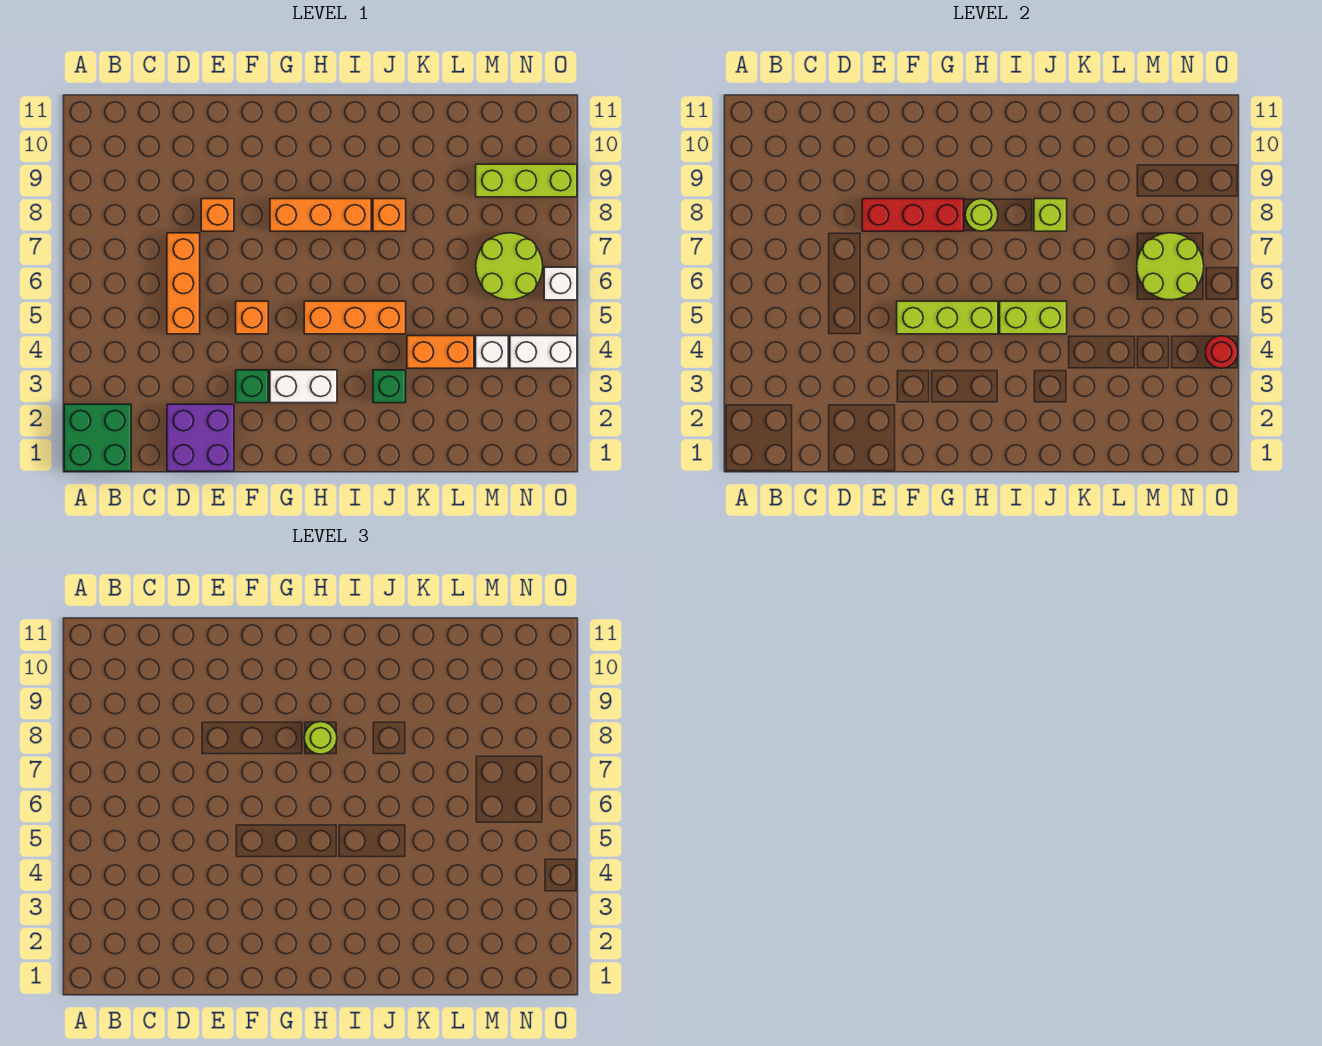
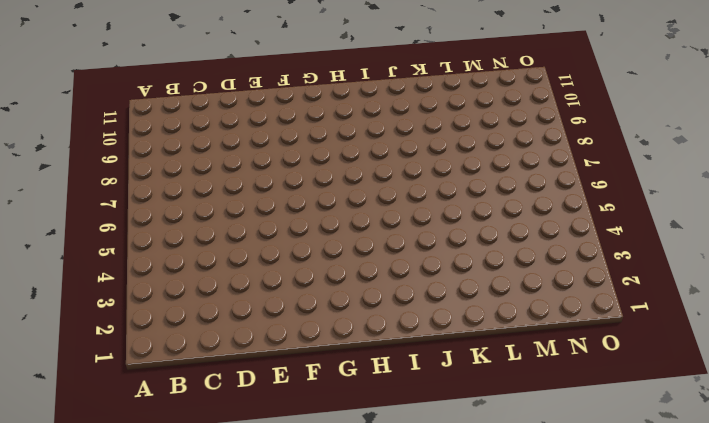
none -> green 2x2 brick [64,404,131,471]
none -> purple 2x2 brick [167,404,234,471]
none -> orange 1x3 brick [167,233,200,334]

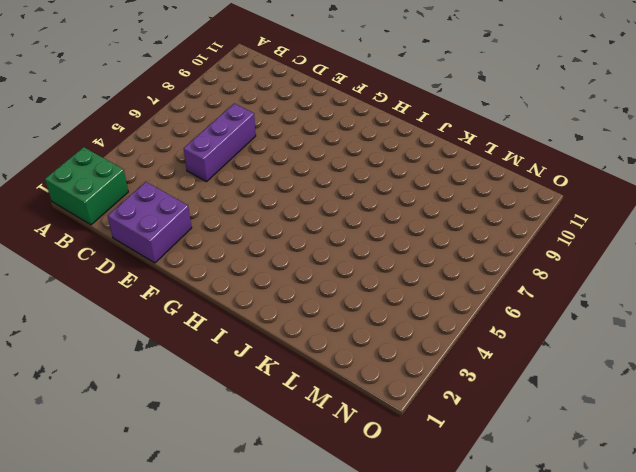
purple 1x3 brick [184,103,256,182] -> orange 1x3 brick [167,233,200,334]
none -> orange 1x1 brick [201,199,234,231]
none -> green 1x1 brick [236,370,268,403]
none -> orange 1x1 brick [236,301,268,334]

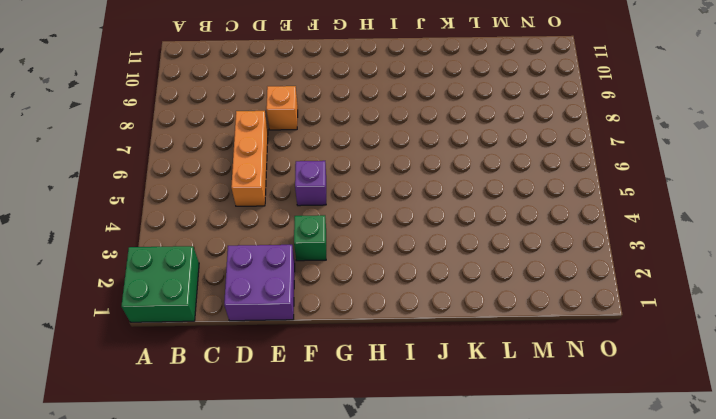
purple 1x1 brick [295,161,326,206] -> orange 1x1 brick [236,301,268,334]
none -> white 1x2 brick [270,370,337,403]
none -> orange 1x3 brick [270,199,371,231]
none -> orange 1x3 brick [304,301,406,334]

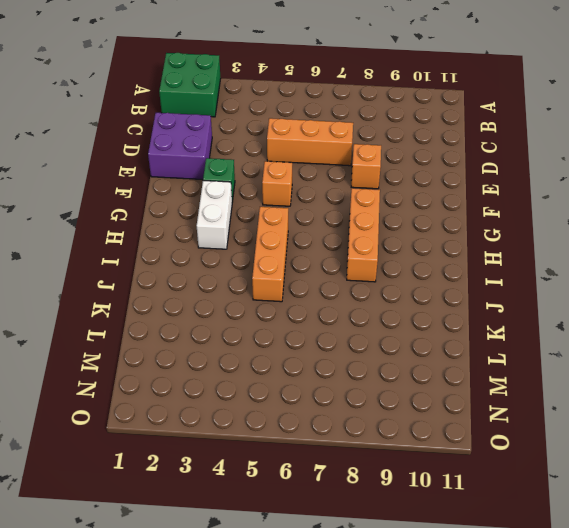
none -> green 1x1 brick [373,370,406,403]
none -> orange 1x1 brick [373,199,406,231]
none -> orange 1x2 brick [407,336,474,368]

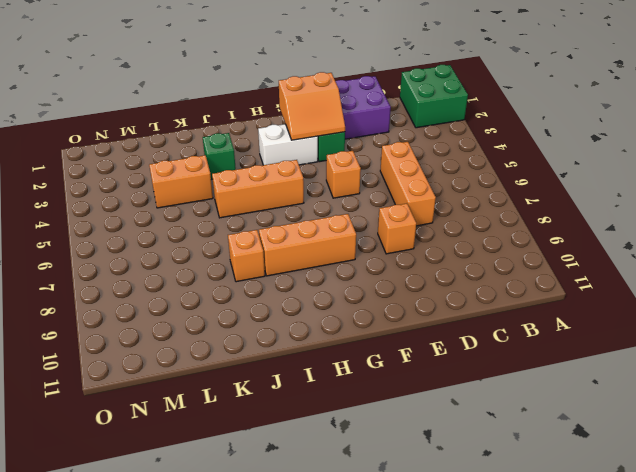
orange 2x2 slope [279,72,345,140] -> none
none -> white 1x1 brick [476,336,508,368]
none -> lime 2x2 round brick [476,233,543,300]
none -> lime 1x3 brick [476,164,577,197]

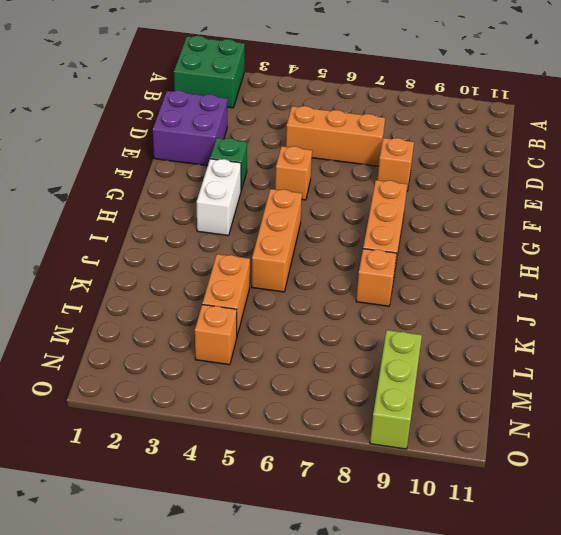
orange 1x1 brick [195,305,237,365] -> white 1x1 brick [476,336,508,368]
none -> green 1x1 brick [373,370,406,403]
none -> lime 2x2 round brick [476,233,543,300]
none -> white 1x2 brick [510,336,577,368]

